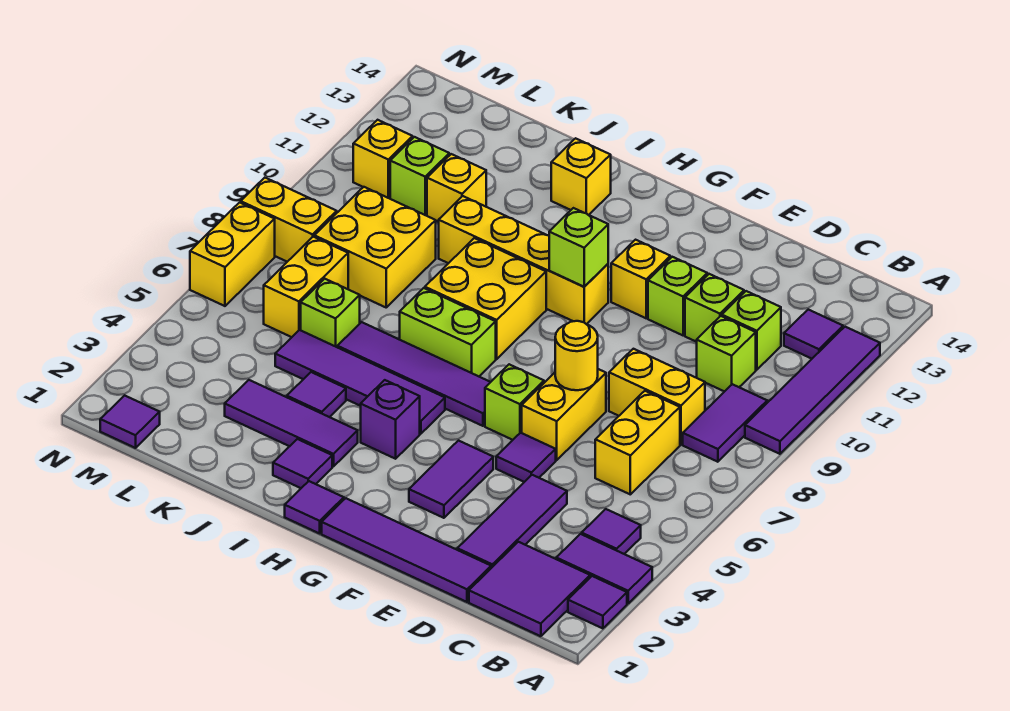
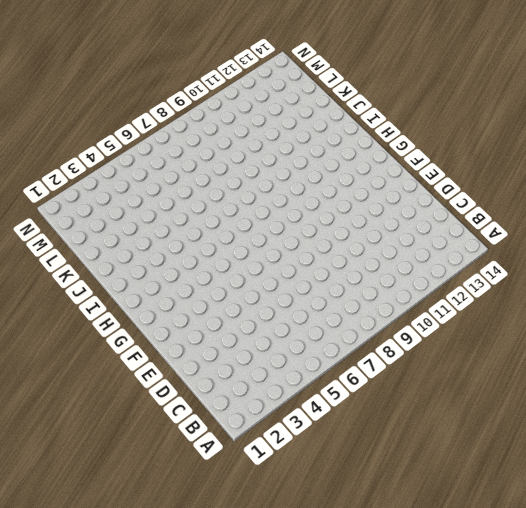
none -> purple 1x1 tile [568,576,627,628]
none -> purple 1x2 tile [556,534,652,603]
none -> purple 1x4 tile [745,327,880,454]
none -> purple 2x2 tile [469,542,590,636]

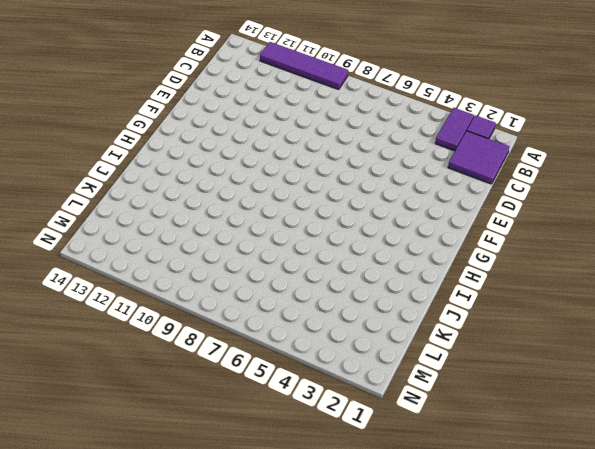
none -> purple 1x1 tile [582,509,641,554]
none -> purple 1x2 tile [683,384,767,462]
none -> purple 1x1 tile [784,310,843,359]
none -> yellow 1x2 brick [595,391,680,494]

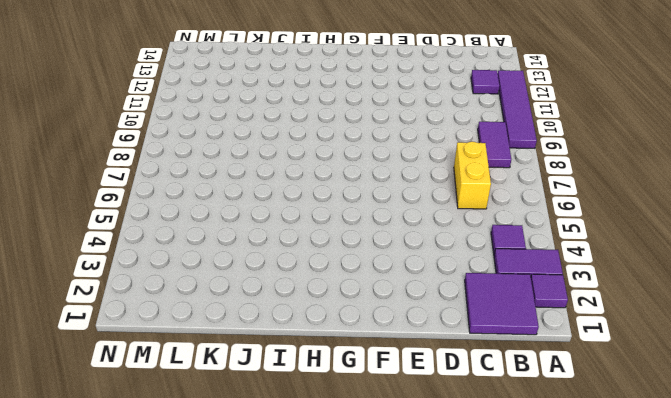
none -> yellow 1x2 brick [609,349,705,445]
none -> lime 1x1 brick [697,316,756,392]
none -> lime 1x1 brick [722,291,781,370]
none -> purple 1x4 tile [322,498,491,602]

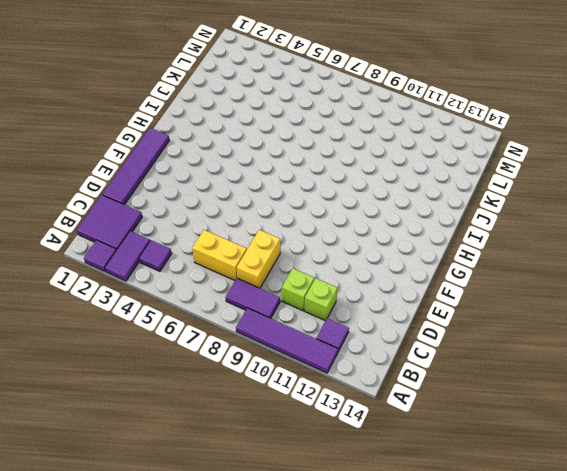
none -> purple 1x3 tile [457,475,567,568]
none -> lime 1x1 brick [685,274,744,342]
none -> purple 1x1 tile [496,433,556,482]
none -> yellow 1x2 brick [522,369,606,460]

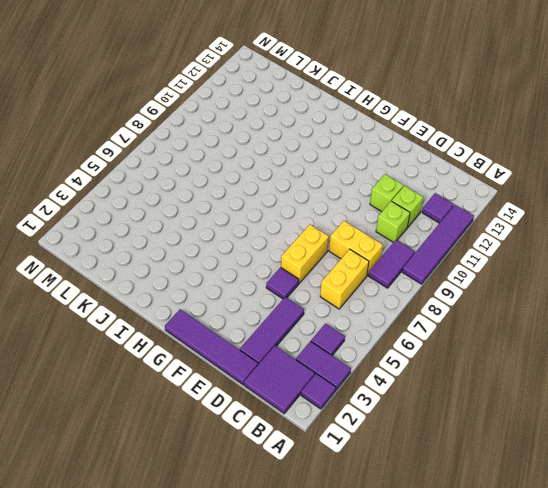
none -> lime 1x1 brick [648,257,707,335]
none -> purple 1x2 tile [409,441,493,518]
none -> lime 1x1 brick [485,364,544,440]
none -> yellow 1x1 brick [611,240,670,318]

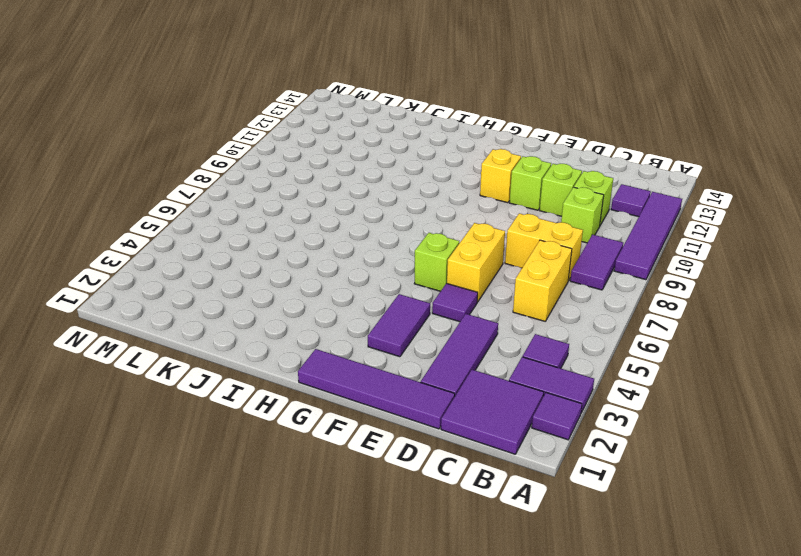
none -> purple 1x4 tile [337,322,490,426]
none -> yellow 1x4 brick [439,196,608,324]
none -> purple 1x1 tile [285,481,344,533]
none -> purple 1x1 brick [361,380,420,459]

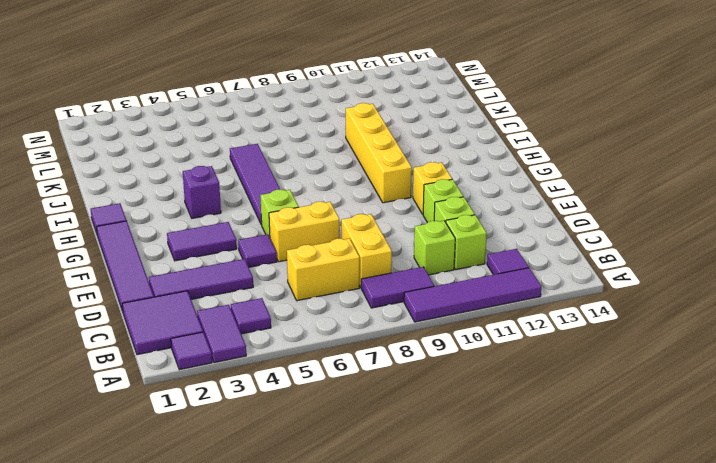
none -> purple 1x4 tile [275,330,445,434]
none -> lime 1x2 brick [400,288,496,376]
none -> yellow 2x2 brick [425,238,546,359]
none -> purple 1x1 tile [273,439,332,488]

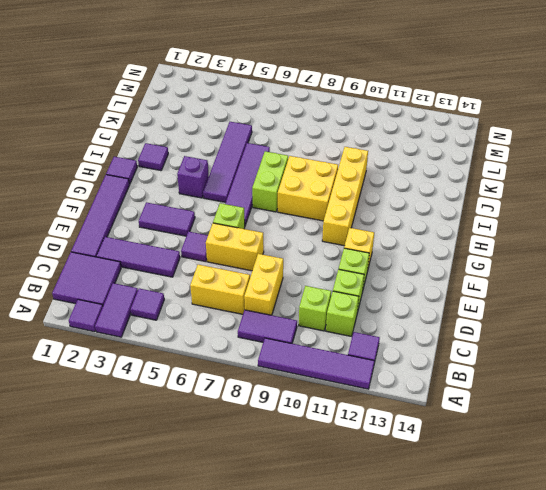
none -> purple 1x3 tile [225,380,358,467]
none -> yellow 1x1 brick [551,138,611,215]
none -> purple 1x1 tile [287,372,346,417]
none -> lime 1x1 brick [301,279,360,347]

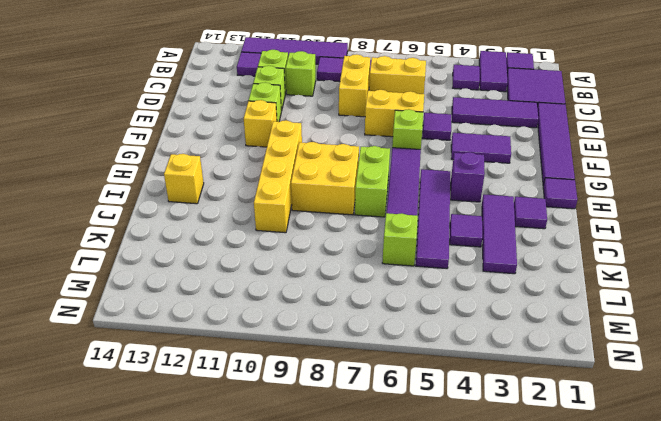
none -> yellow 2x2 brick [314,187,436,307]
none -> yellow 1x1 brick [427,154,486,222]
none -> yellow 1x2 brick [264,237,348,337]
none -> lime 1x1 brick [390,137,449,215]

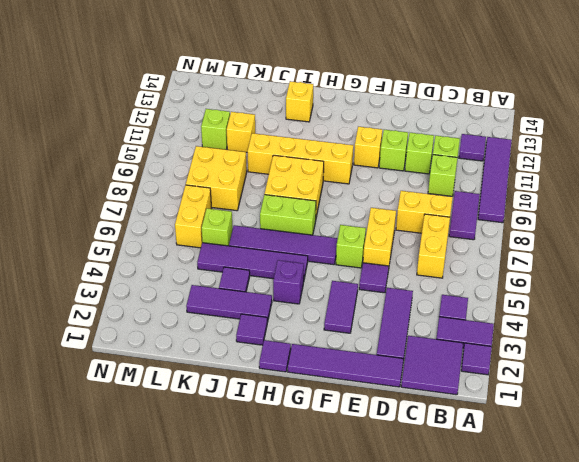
none -> purple 1x1 tile [100,395,160,448]
none -> yellow 1x2 brick [241,178,337,262]
none -> yellow 1x1 brick [353,120,413,198]
none -> yellow 1x2 brick [190,202,275,306]

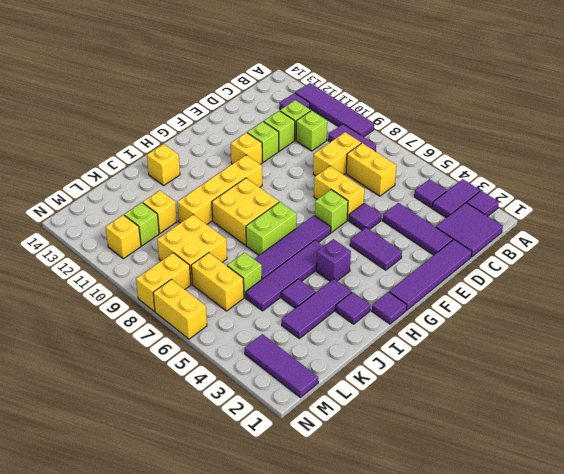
purple 1x3 tile [245,334,318,398] -> purple 1x1 tile [100,395,160,448]
none -> yellow 1x1 round brick [555,321,598,390]
none -> lime 1x1 brick [549,208,608,287]

